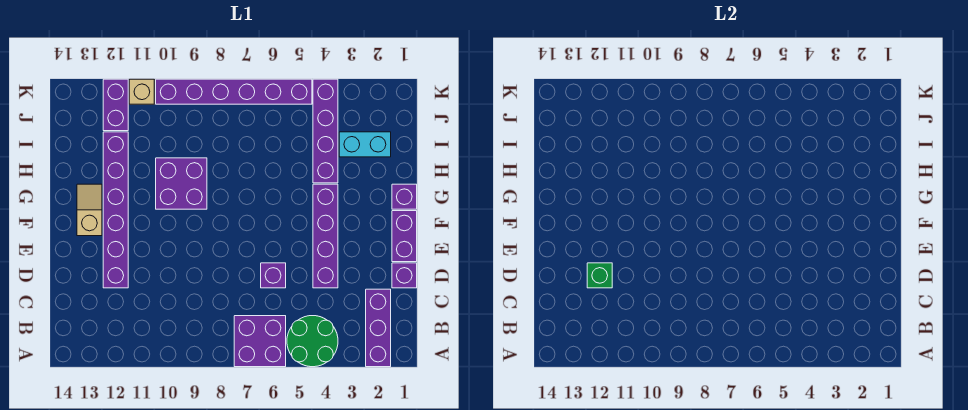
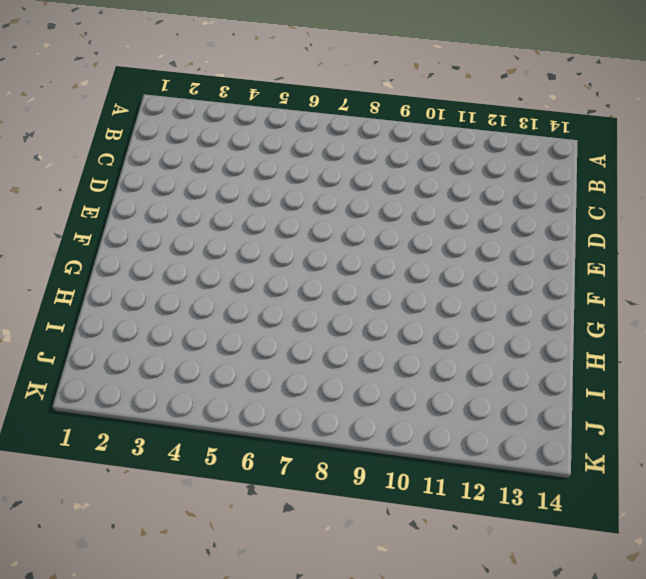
none -> purple 1x3 brick [366,289,391,367]
none -> green 2x2 round brick [287,316,338,367]
none -> purple 2x2 brick [234,316,286,367]

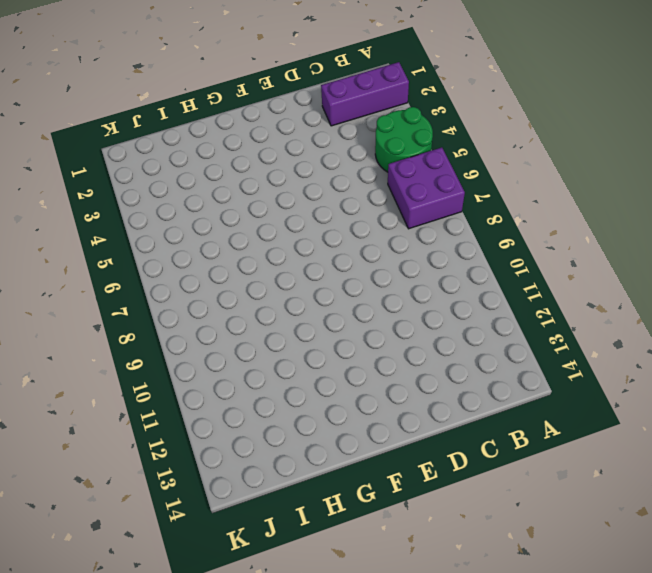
none -> purple 1x1 brick [392,263,417,288]
none -> purple 1x4 brick [313,184,338,288]
none -> purple 1x1 brick [261,263,286,288]

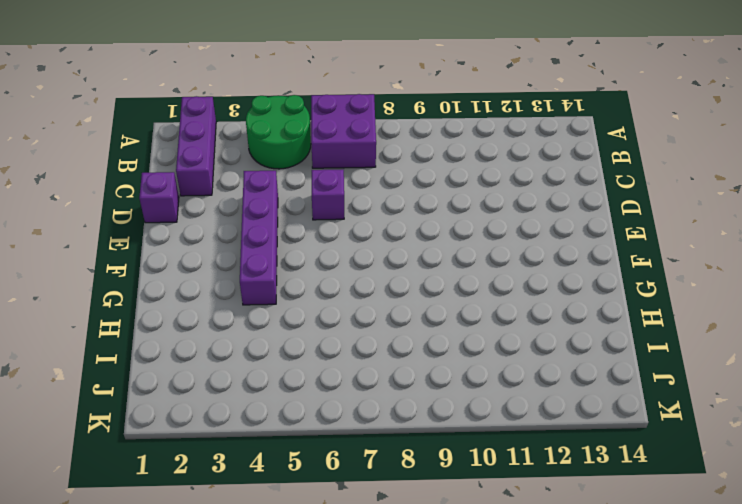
none -> purple 1x6 brick [103,132,128,288]
none -> purple 1x2 brick [392,211,417,262]
none -> tan 1x2 slope [77,184,102,236]

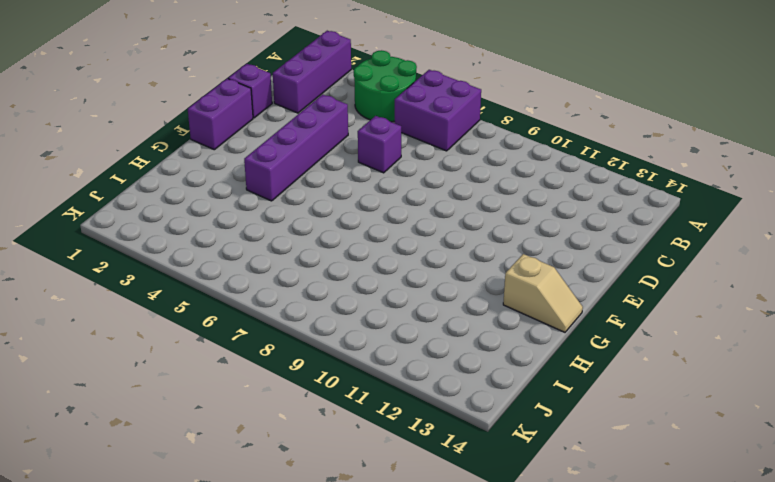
tan 1x2 slope [503,254,583,332] -> tan 1x2 slope turned to [77,184,102,236]
none -> purple 1x6 brick [103,132,128,288]
none -> purple 1x1 brick [392,184,417,209]
none -> purple 2x2 brick [156,158,207,209]

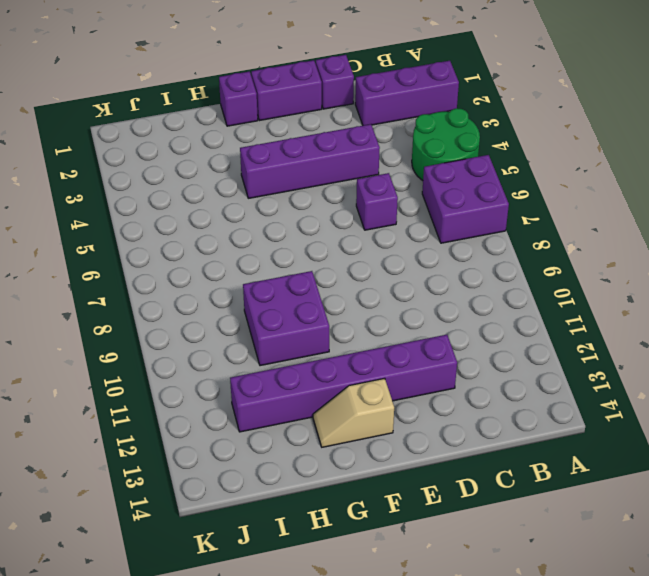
none -> purple 1x4 brick [313,79,338,183]
none -> cyan 1x2 brick [339,132,391,157]
none -> purple 1x2 brick [103,79,128,131]

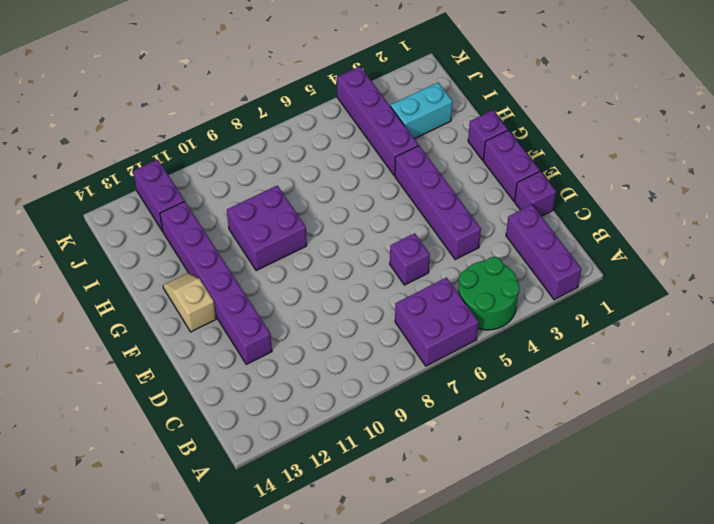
none -> purple 1x6 brick [156,79,312,104]
none -> tan 1x1 brick [129,79,154,104]
none -> green 1x1 brick [587,263,612,288]

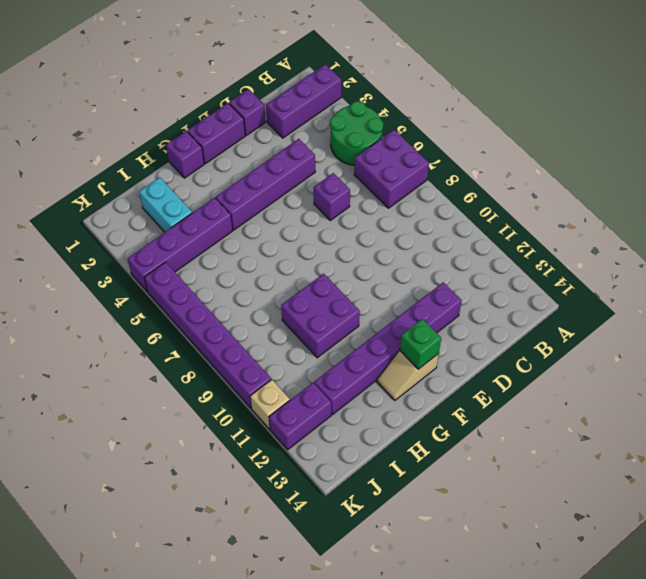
green 1x1 brick [400,319,441,369] -> green 1x1 brick moved to [587,263,612,288]

